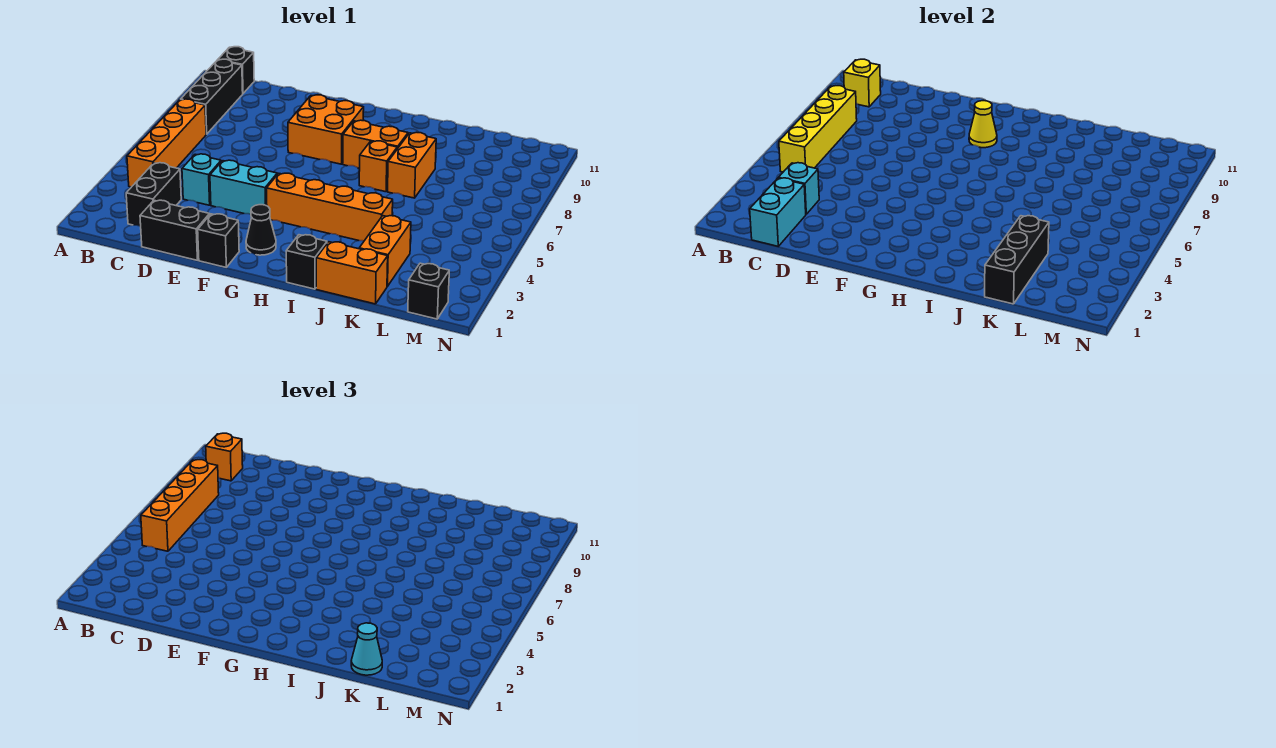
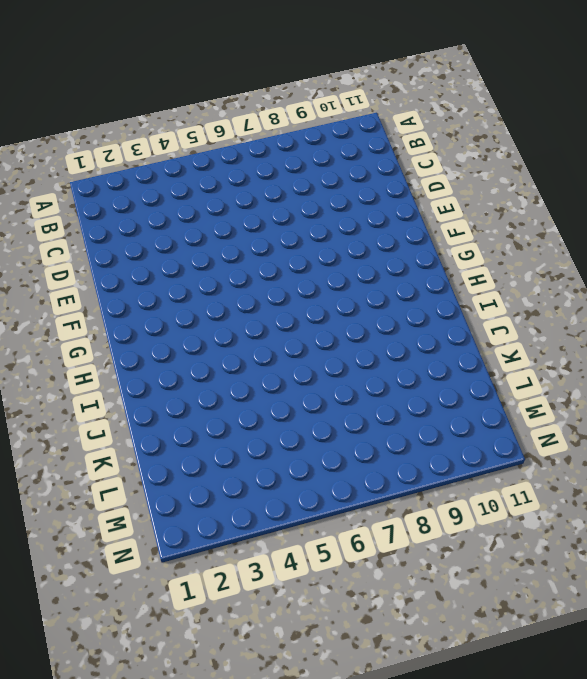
none -> orange 1x4 brick [127,99,206,187]
none -> black 1x3 brick [181,59,243,134]
none -> black 1x1 brick [218,47,254,93]

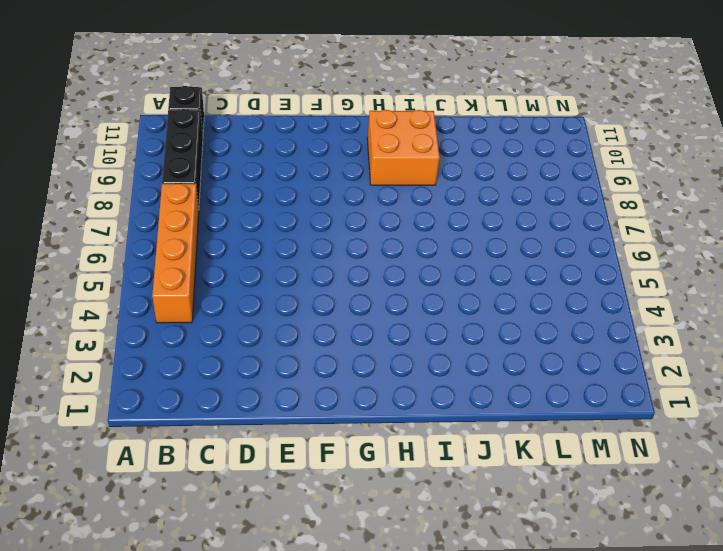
orange 2x2 brick [367,110,440,185] -> orange 2x2 brick moved to [288,95,364,164]
none -> black 1x2 brick [126,163,181,227]
none -> black 1x2 brick [140,200,209,260]
none -> cyan 1x1 brick [182,154,221,205]

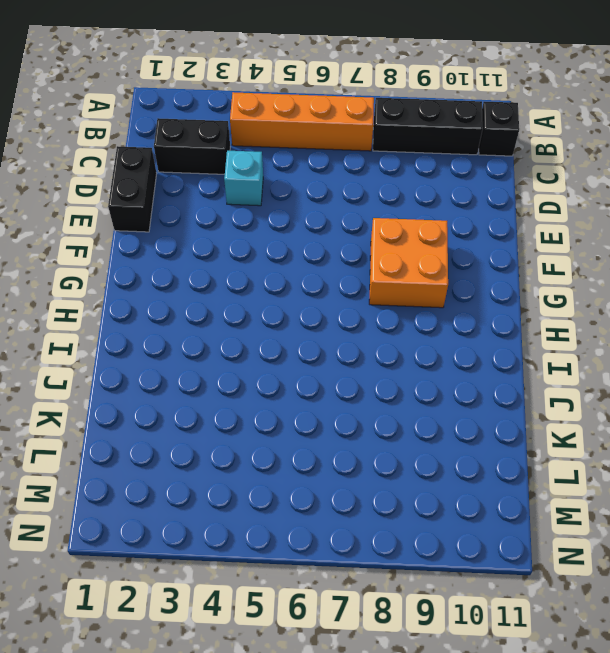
none -> cyan 1x2 brick [210,160,277,214]
none -> black 1x1 brick [198,214,239,267]
none -> black 1x1 cone [246,205,276,255]

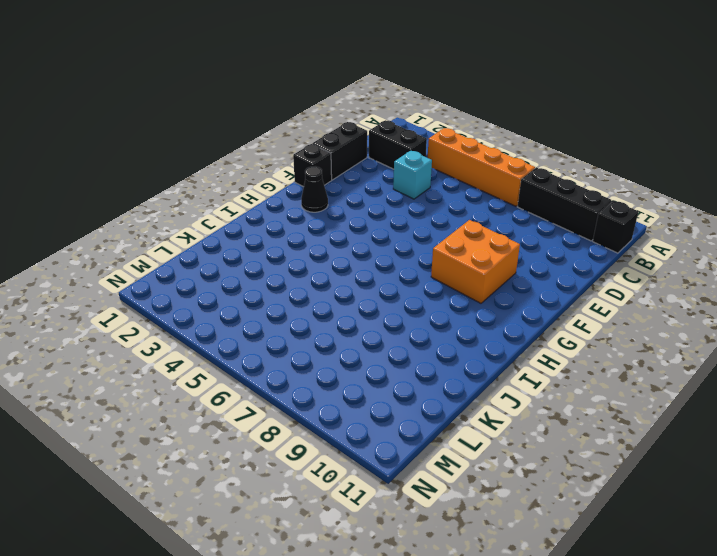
none -> cyan 1x2 brick [210,160,277,214]
none -> orange 1x4 brick [267,173,393,241]
none -> orange 1x2 brick [343,120,408,168]

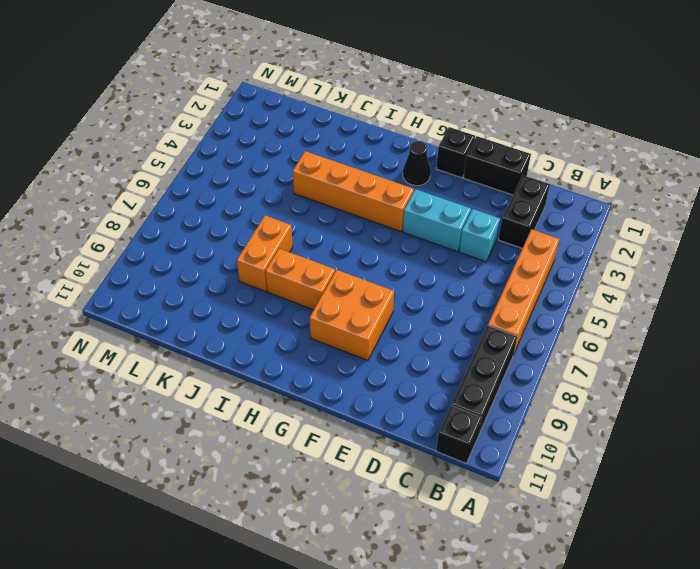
none -> black 1x1 brick [286,235,327,289]
none -> orange 1x1 brick [359,141,397,192]
none -> orange 1x2 brick [316,242,388,304]

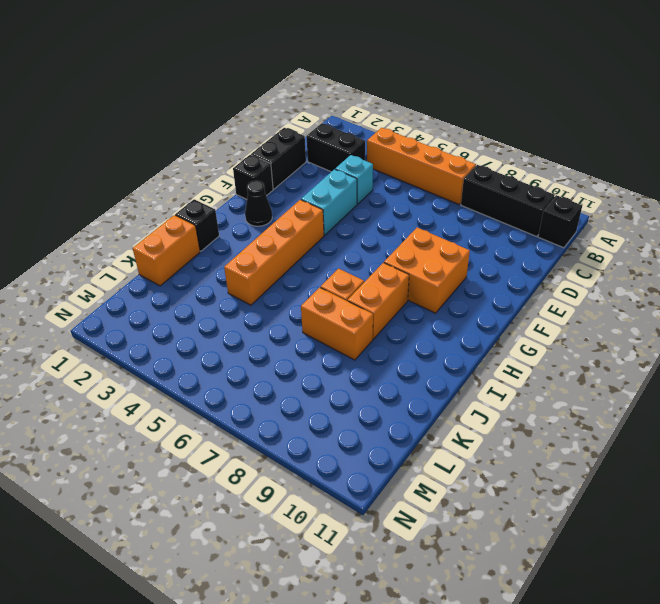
none -> orange 1x2 brick [359,216,411,287]
none -> black 1x1 brick [408,263,449,319]
none -> yellow 1x4 brick [779,86,857,172]

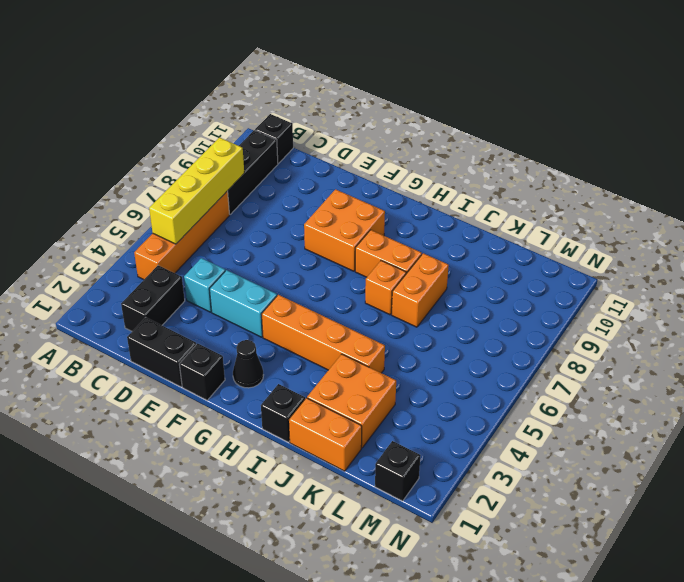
orange 2x2 brick [307,354,396,448] -> orange 1x2 brick [359,216,411,287]
none -> yellow 1x1 brick [844,59,881,107]
none -> cyan 1x2 brick [750,178,806,246]
none -> cyan 1x1 brick [778,163,819,214]

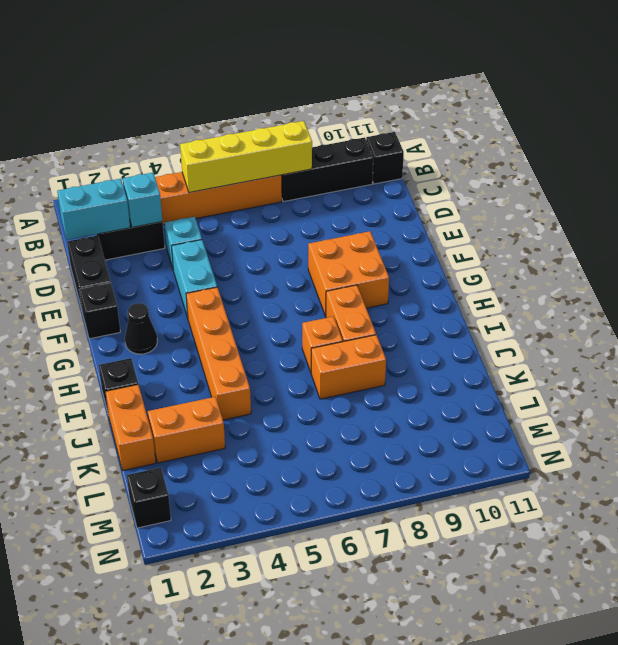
none -> yellow 1x1 brick [844,59,881,107]
none -> yellow 1x1 cone [969,101,997,148]
none -> black 1x3 brick [985,216,1049,304]

